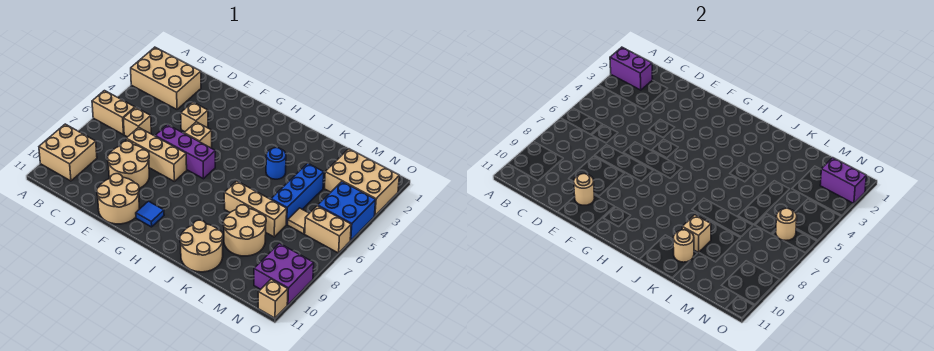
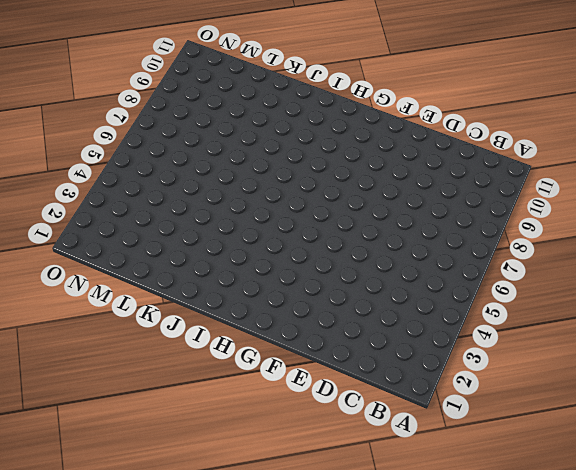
none -> tan 2x3 brick [131,47,201,109]
none -> tan 1x2 brick [92,91,135,135]
none -> tan 2x2 brick [39,124,97,181]

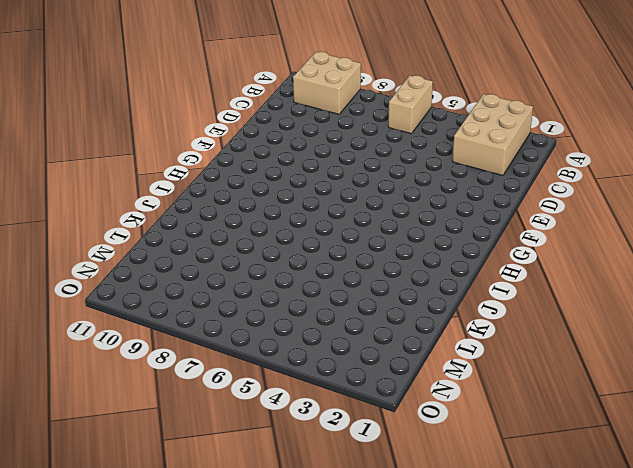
none -> tan 1x1 brick [123,107,151,137]
none -> tan 1x3 brick [126,127,187,181]
none -> tan 2x2 round brick [107,141,149,188]

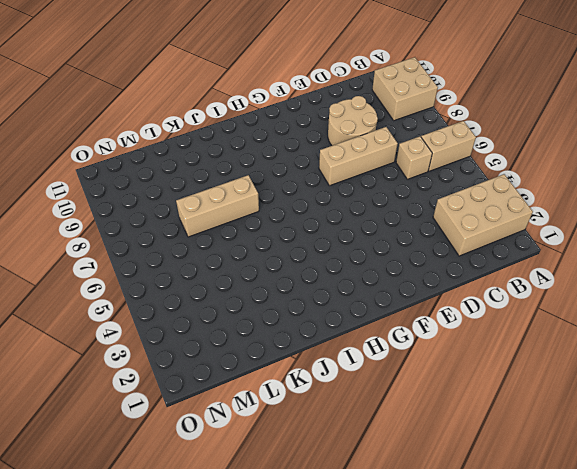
none -> tan 1x1 brick [181,102,208,132]
none -> purple 1x3 brick [155,125,215,179]
none -> tan 2x2 round brick [97,174,139,224]

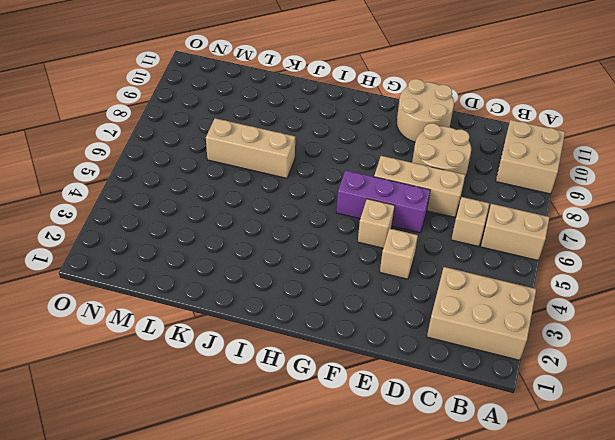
none -> blue 1x1 tile [136,201,164,227]
none -> blue 1x1 round brick [266,148,286,179]
none -> tan 2x2 round brick [180,220,223,272]

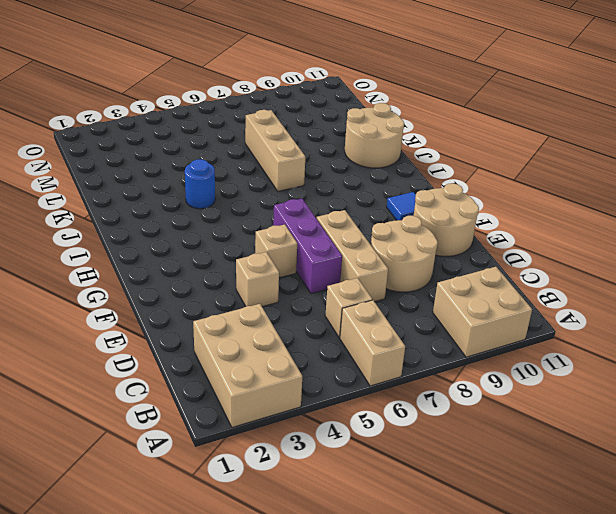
none -> tan 2x2 round brick [223,205,266,256]
none -> blue 1x3 brick [271,163,324,225]
none -> tan 2x3 brick [324,149,399,215]

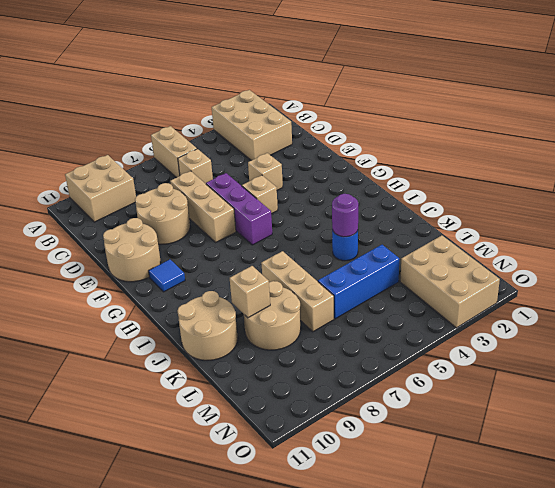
purple 1x1 round brick [332,194,358,237] -> none
none -> tan 1x1 tile [288,208,309,234]
none -> blue 2x2 brick [318,182,376,241]
none -> tan 1x2 brick [305,206,351,253]

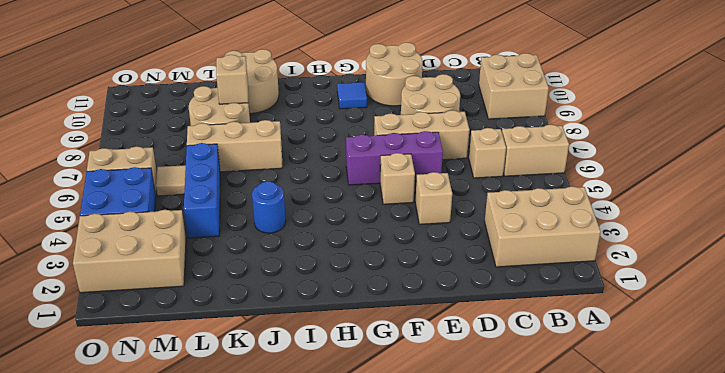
none -> purple 2x2 brick [254,243,314,305]
none -> tan 1x1 brick [258,279,288,318]
none -> purple 1x2 brick [610,47,653,90]

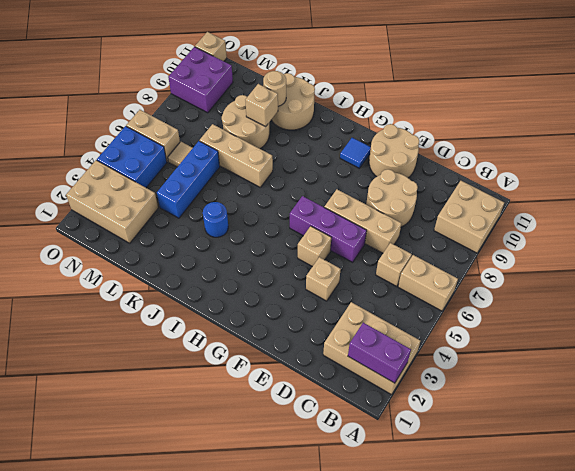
none -> tan 1x1 round brick [573,174,595,205]
none -> purple 1x2 brick [820,158,866,204]
none -> tan 1x1 round brick [776,208,797,240]

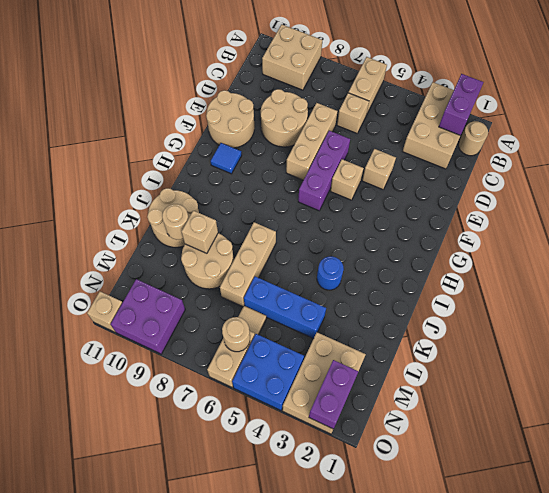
tan 1x1 round brick [458,121,488,156] -> tan 1x1 round brick moved to [573,174,595,205]

